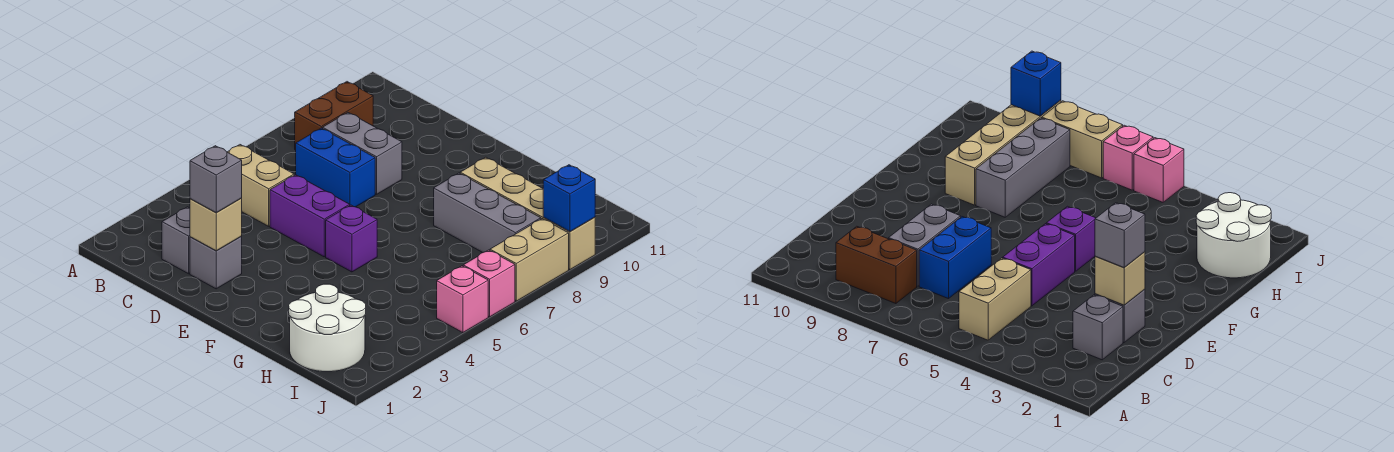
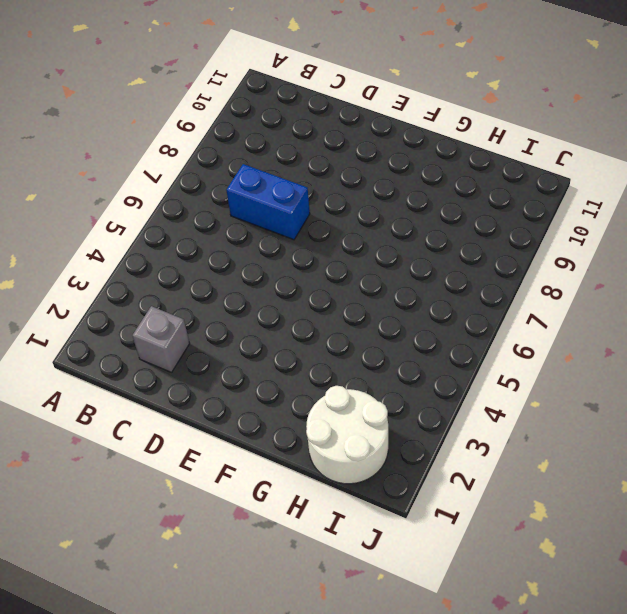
none -> tan 1x2 brick [228,145,294,226]
none -> brown 1x2 brick [295,82,373,150]
none -> grey 1x2 brick [323,113,402,194]

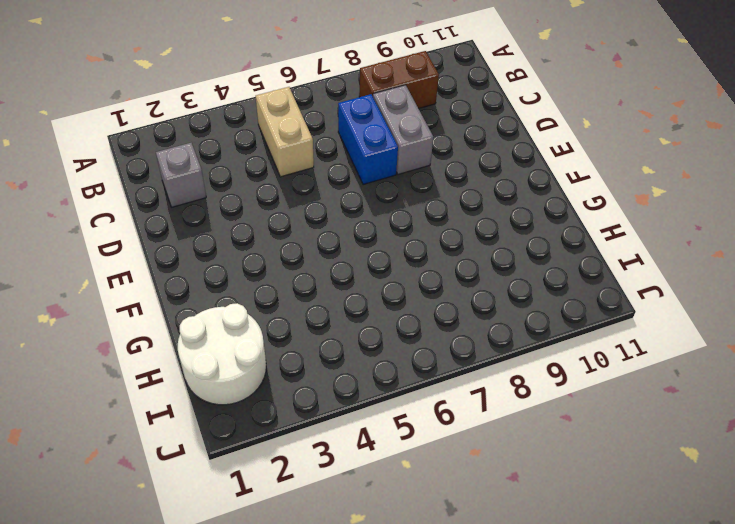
none -> grey 1x1 brick [190,237,242,289]
none -> purple 1x2 brick [270,175,350,257]
none -> purple 1x1 brick [326,205,377,272]

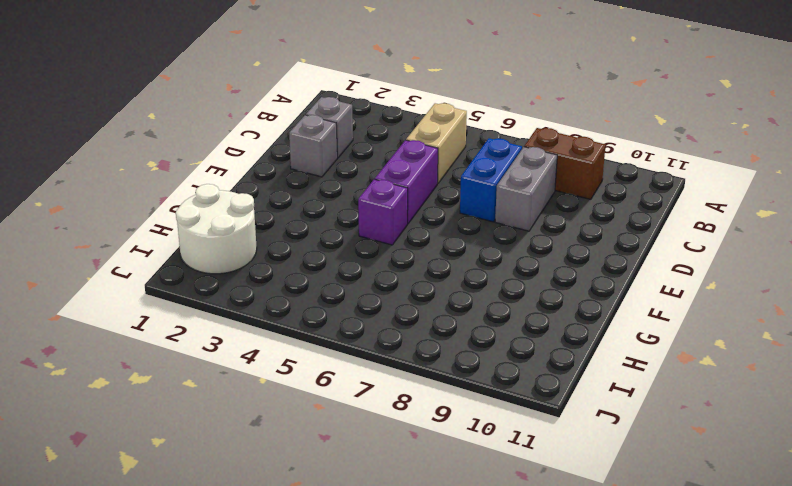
none -> grey 1x3 brick [434,173,541,253]
none -> tan 1x4 brick [460,157,595,270]
none -> pink 1x1 brick [437,266,488,333]

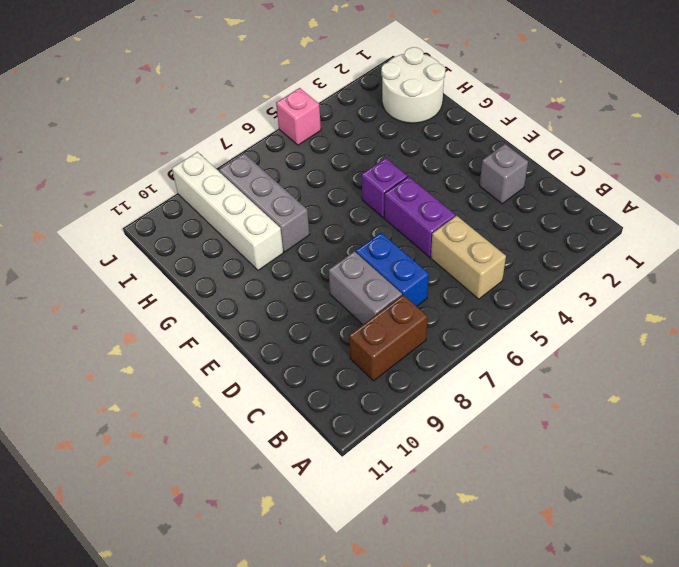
white 1x4 brick [172,152,283,270] -> tan 1x4 brick [460,157,595,270]
none -> grey 1x1 brick [162,207,190,274]
none -> pink 1x1 brick [463,250,515,317]
none -> tan 1x2 brick [490,219,569,301]

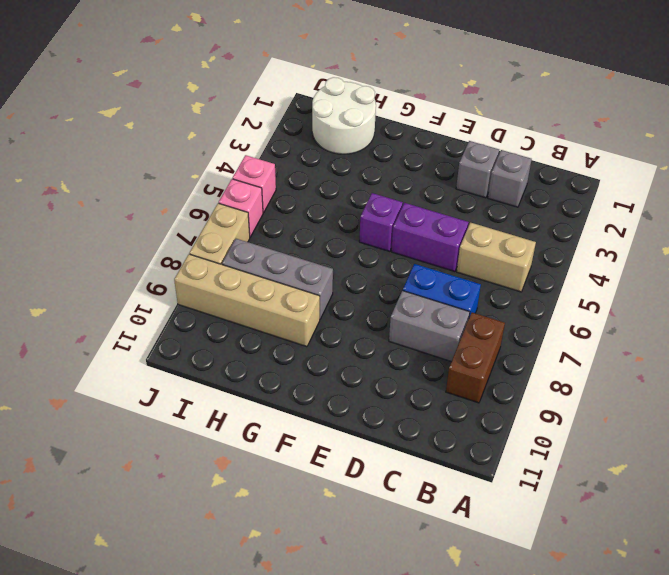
none -> tan 1x1 brick [190,198,242,251]
none -> blue 1x1 brick [543,165,595,232]
none -> grey 1x1 brick [190,146,242,213]

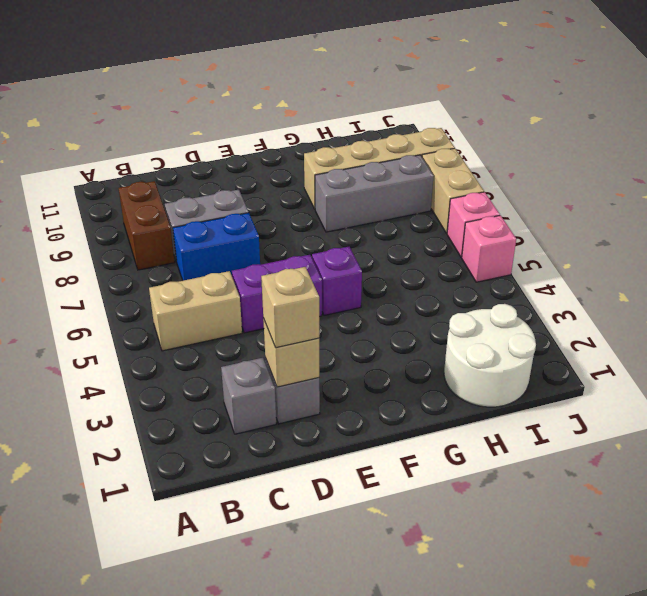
tan 1x1 brick [261,267,319,348] -> grey 1x1 brick [190,146,242,213]
none -> blue 1x1 brick [543,165,595,232]

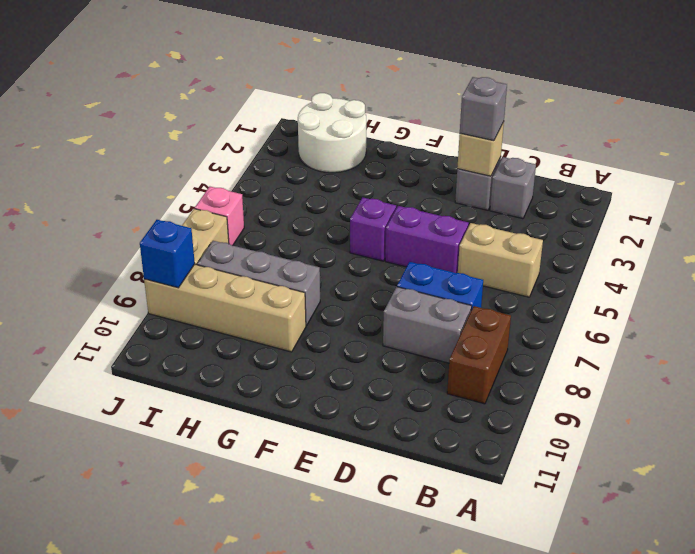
none -> pink 1x1 brick [437,266,488,333]

